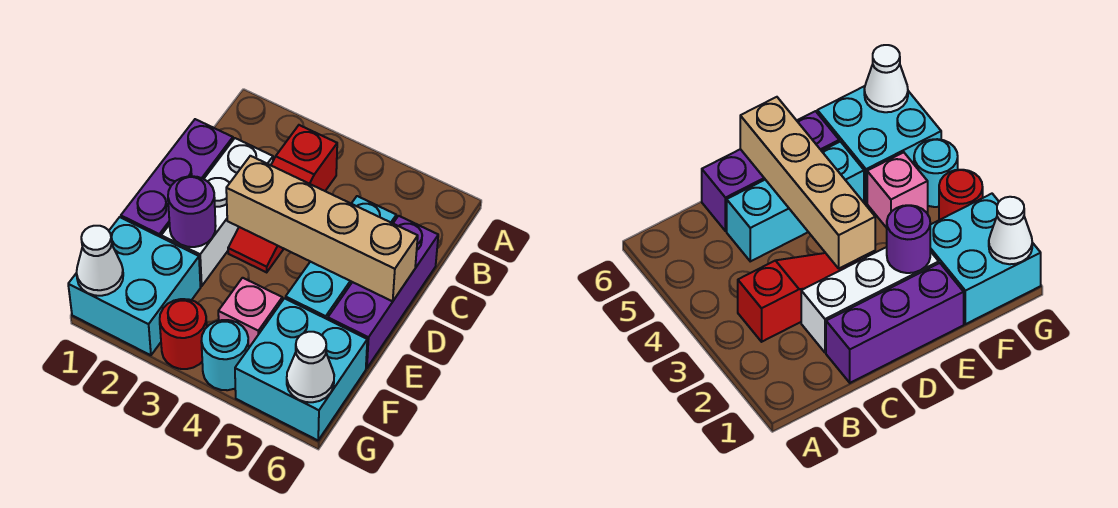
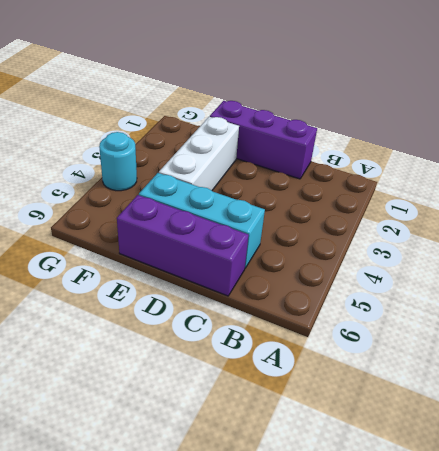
white 1x3 brick [159,117,239,190] -> white 1x3 brick turned to [161,138,273,286]
none -> red 1x3 slope [228,125,337,272]
none -> cyan 2x2 brick [68,217,200,355]
none -> pink 1x1 brick [218,278,282,347]

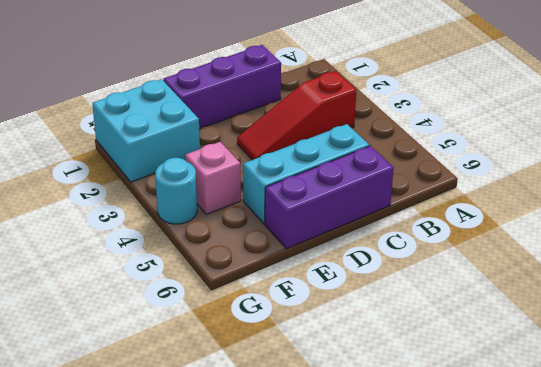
none -> white 1x3 brick [161,138,273,286]
none -> cyan 2x2 brick [235,298,367,440]
none -> red 1x1 round brick [160,299,207,369]

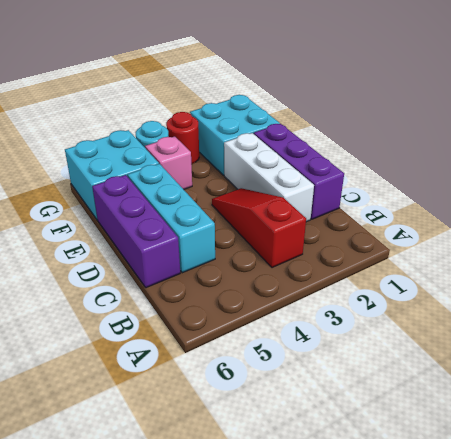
none -> tan 1x4 brick [226,156,418,301]
none -> purple 1x1 round brick [168,176,216,247]
none -> white 1x1 cone [77,226,123,296]

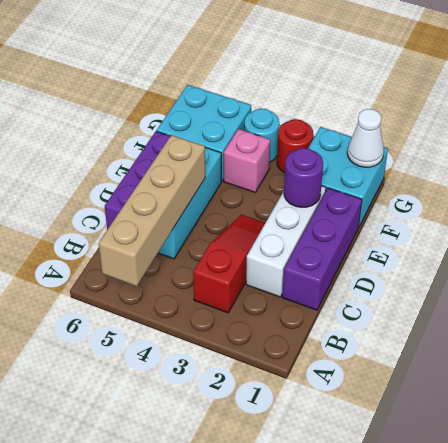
tan 1x4 brick [99,135,205,286] -> tan 1x4 brick turned to [226,156,418,301]
none -> white 1x1 cone [287,332,334,402]

